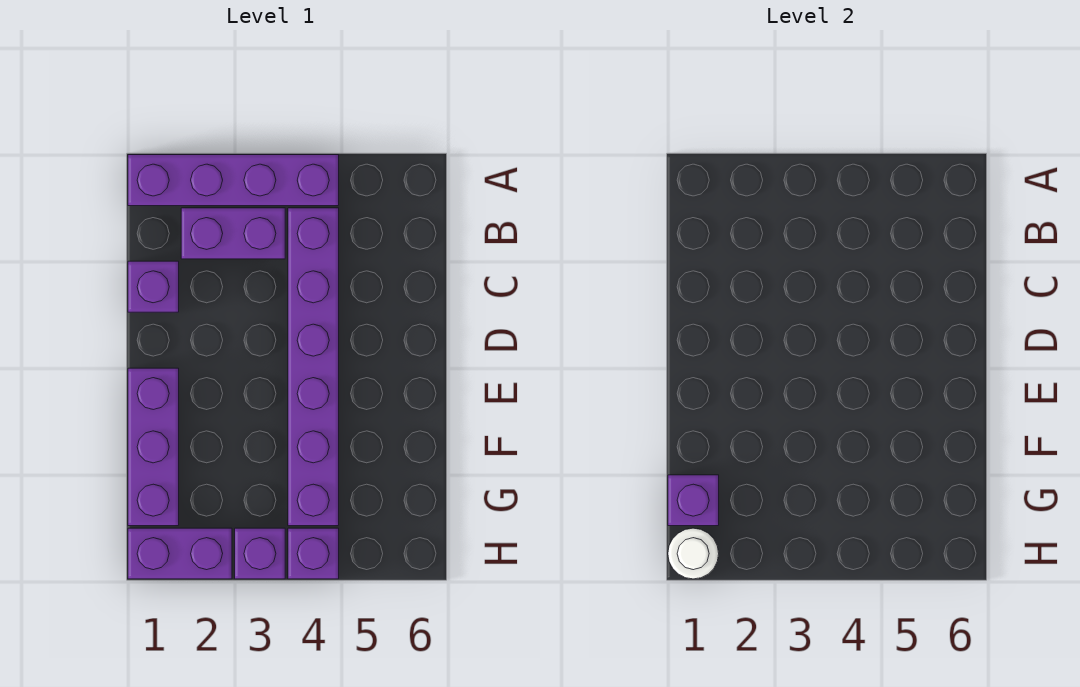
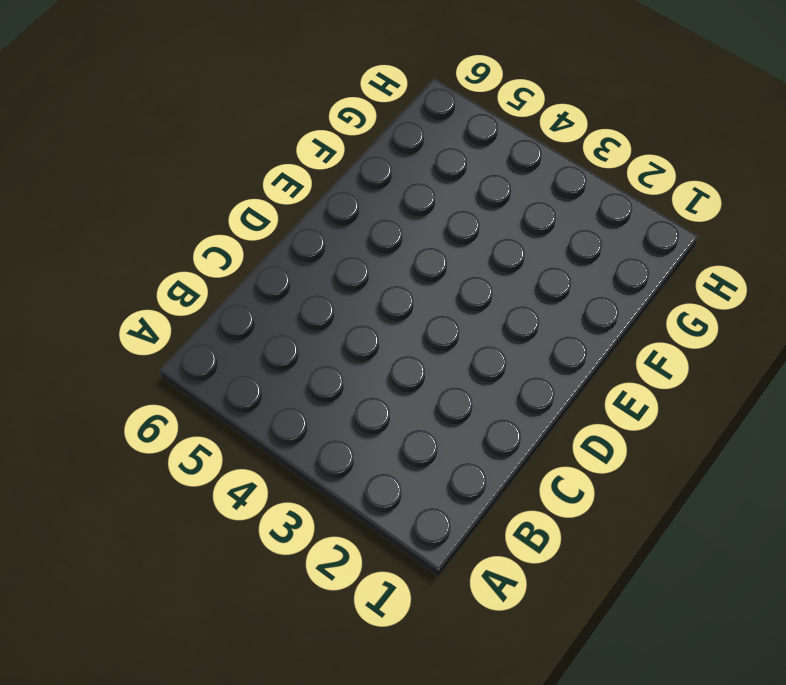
none -> purple 1x4 brick [128,155,339,206]
none -> purple 1x2 brick [181,208,285,259]

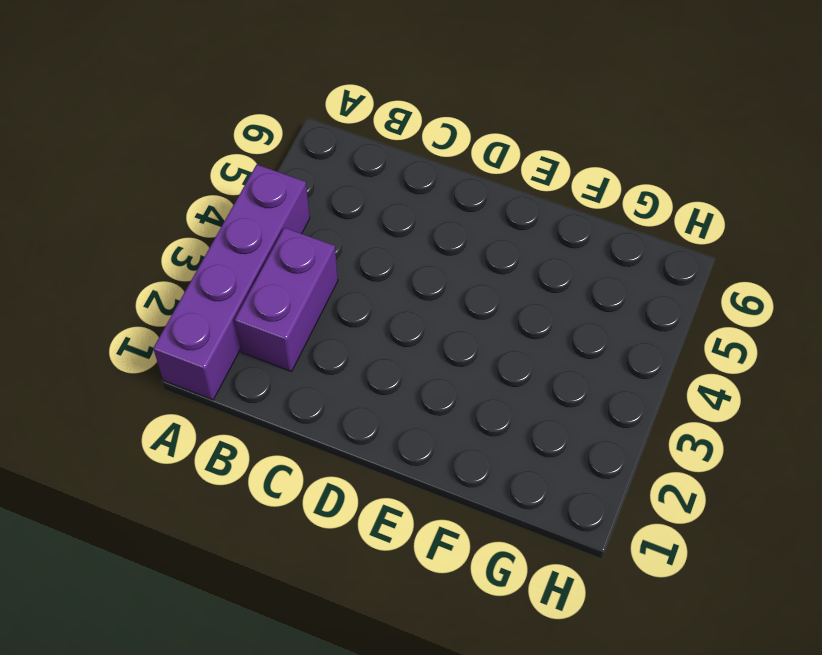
none -> purple 1x6 brick [288,208,339,526]
none -> purple 1x1 brick [128,261,179,312]

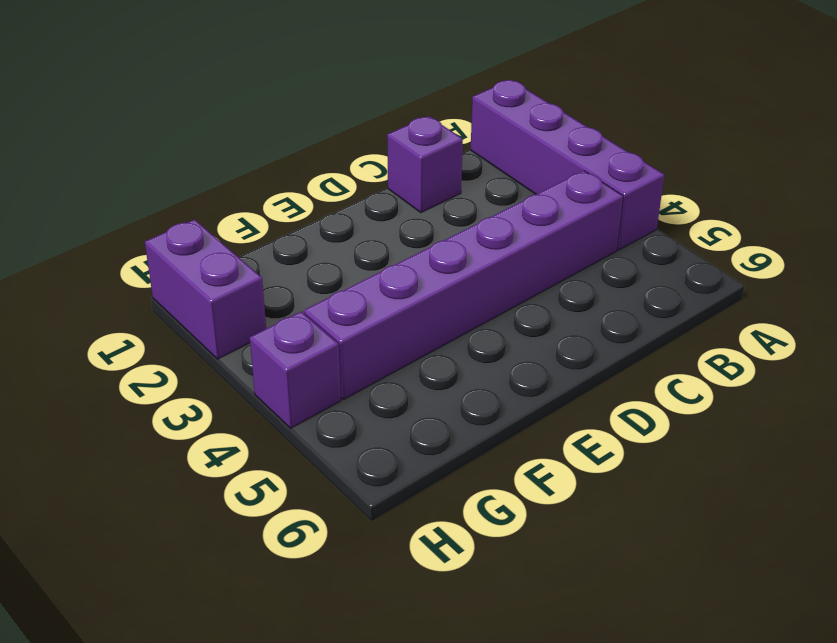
none -> purple 1x2 brick [181,208,285,259]
none -> purple 1x3 brick [128,368,179,526]

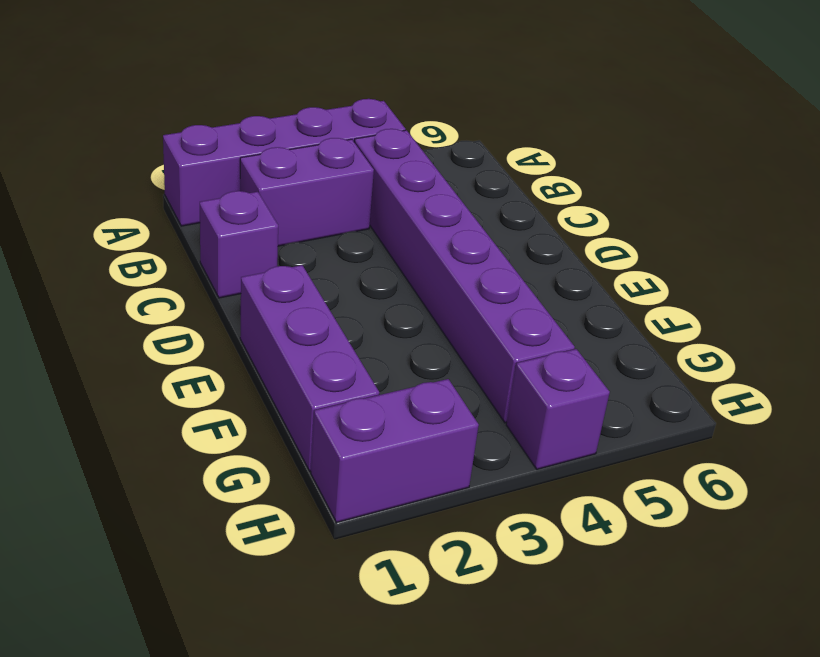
none -> purple 1x1 brick [235,528,285,579]
none -> purple 1x1 brick [668,475,719,526]

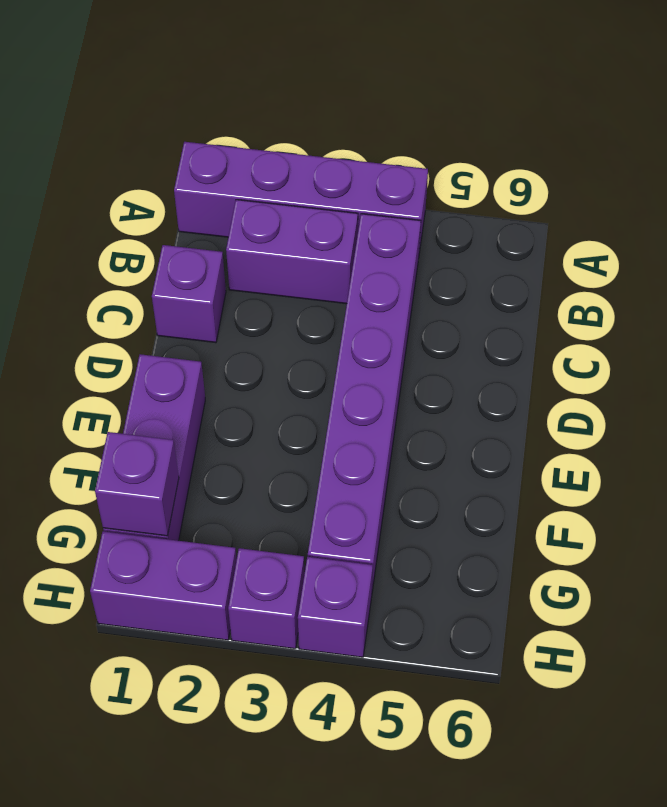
none -> white 1x1 round brick [668,528,719,579]

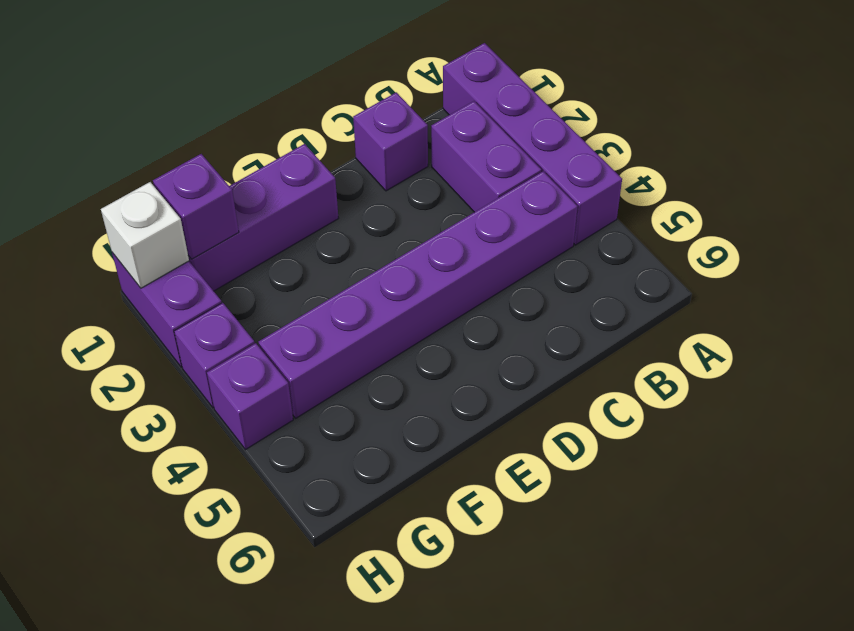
white 1x1 brick [101,182,189,288] -> white 1x1 round brick [668,528,719,579]

